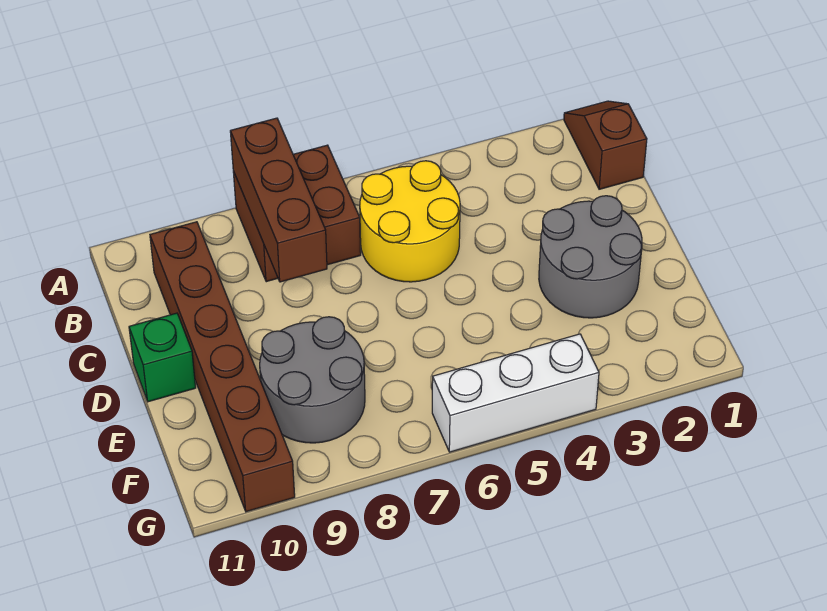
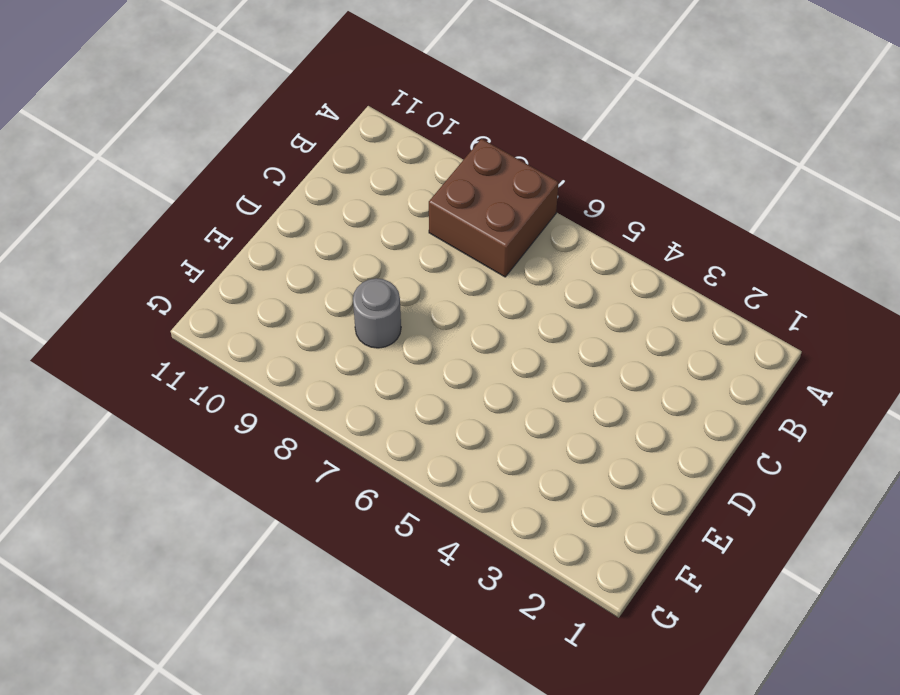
grey 1x1 round brick [353,278,401,348] -> grey 2x2 round brick [260,317,365,443]
none -> brown 1x2 slope [564,101,647,189]
none -> yellow 2x2 round brick [360,161,460,282]

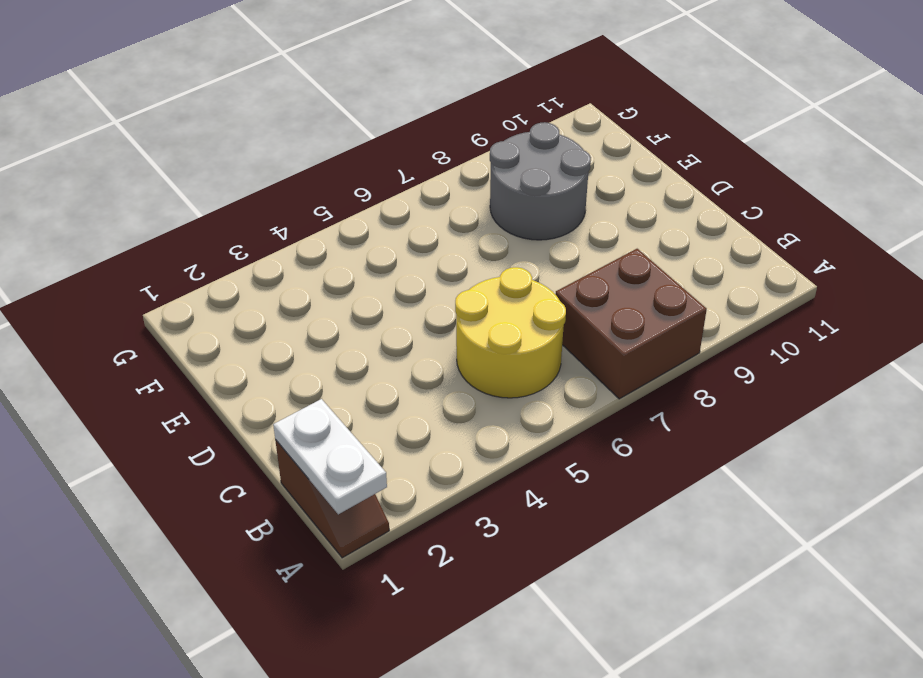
white 1x2 plate [273,399,387,514] -> none
none -> brown 1x6 brick [150,222,295,512]
none -> grey 2x2 round brick [539,196,642,318]

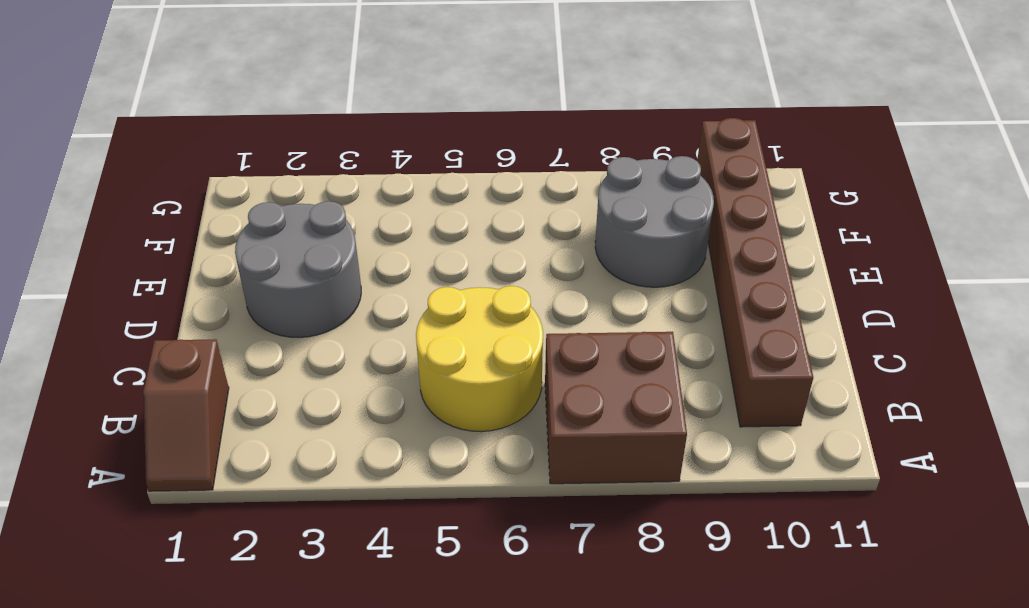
none -> green 1x1 brick [129,313,196,402]
none -> white 1x3 brick [432,334,599,452]

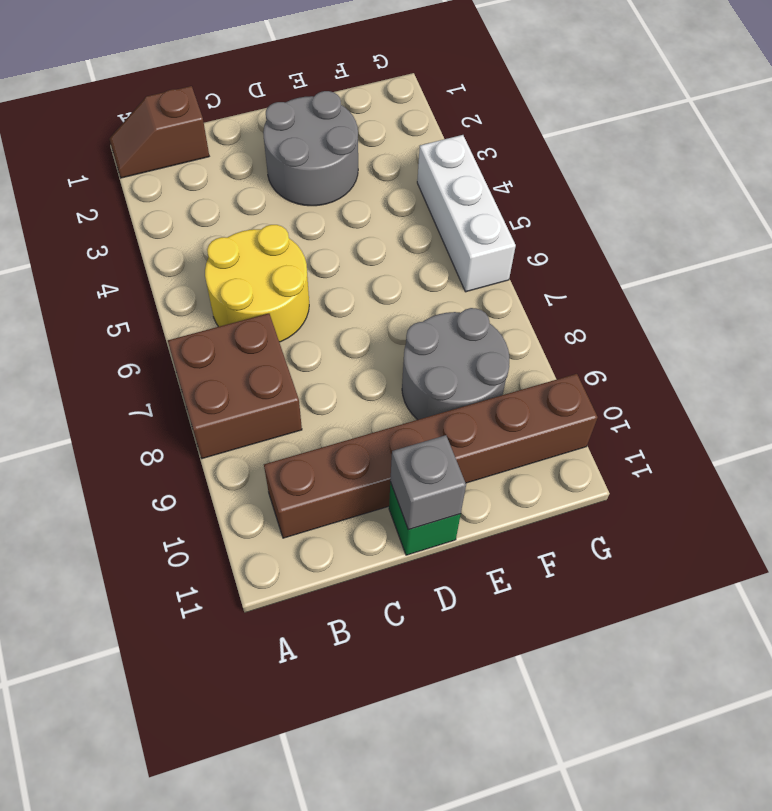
grey 1x1 brick [390,435,466,530] -> none
none -> brown 1x3 brick [230,118,327,282]

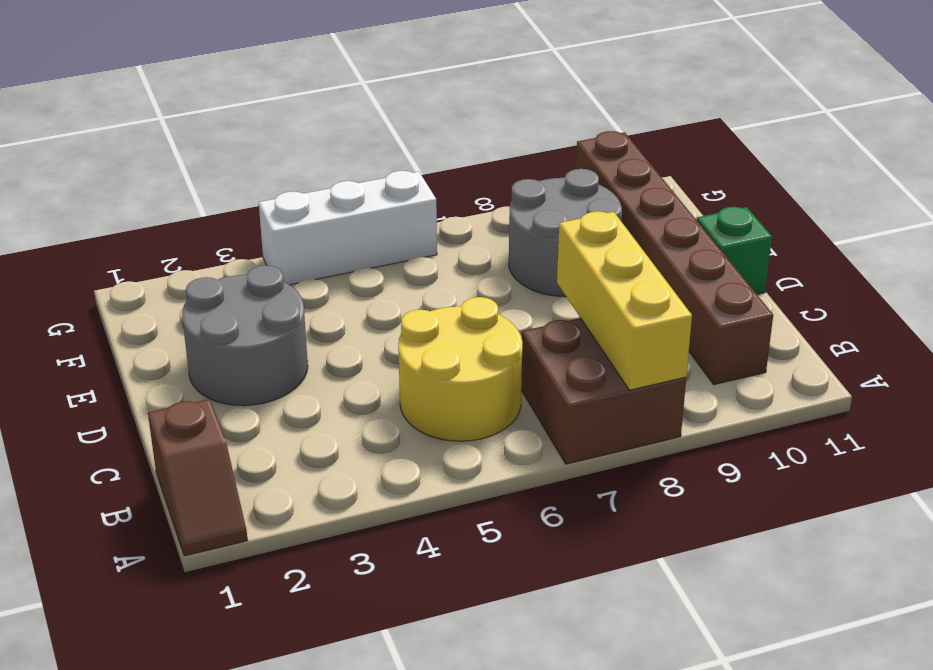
yellow 1x3 brick [557,211,692,390] -> brown 1x3 brick [230,118,327,282]

